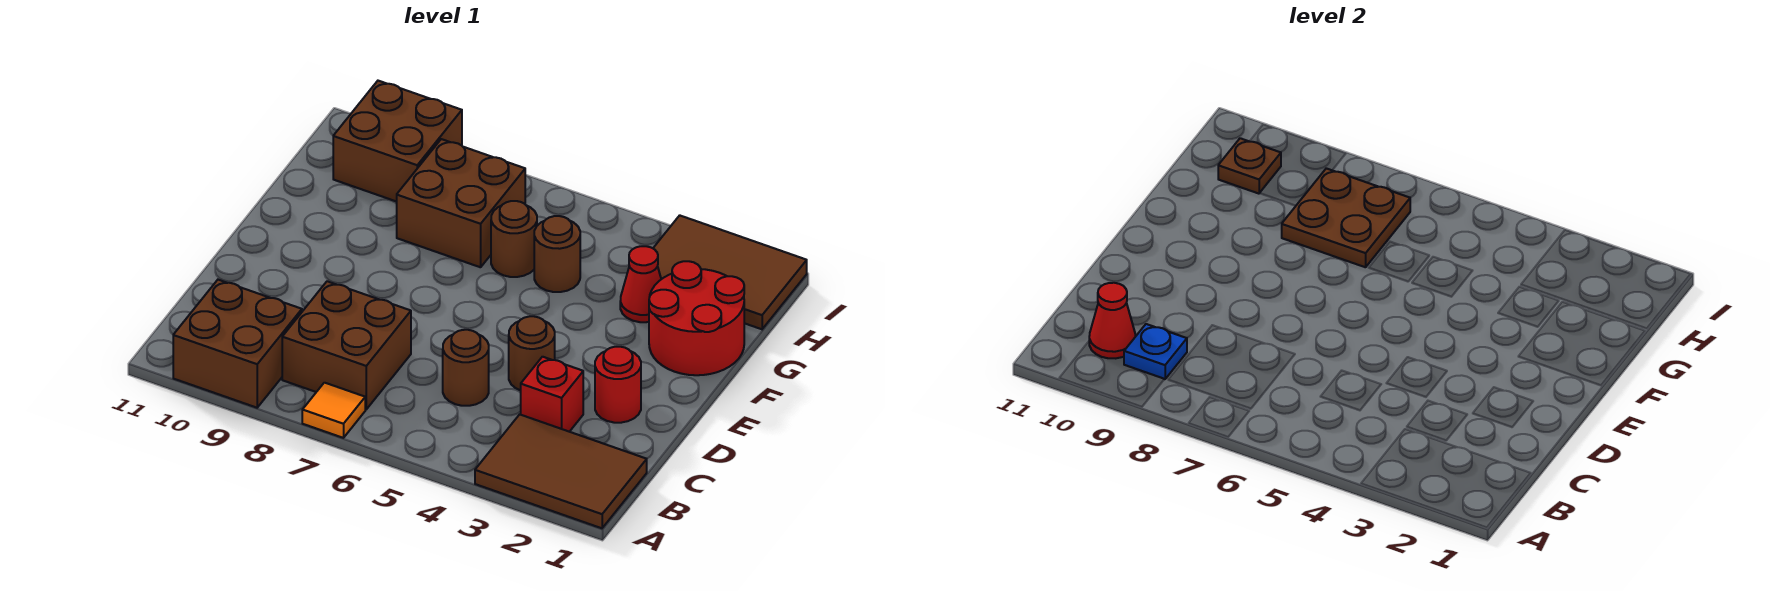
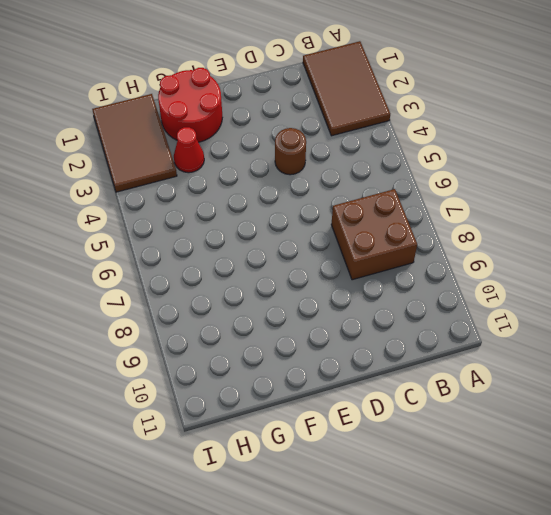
none -> orange 1x1 tile [302,383,365,438]
none -> brown 2x2 brick [173,280,302,408]
none -> red 1x1 brick [521,357,583,432]

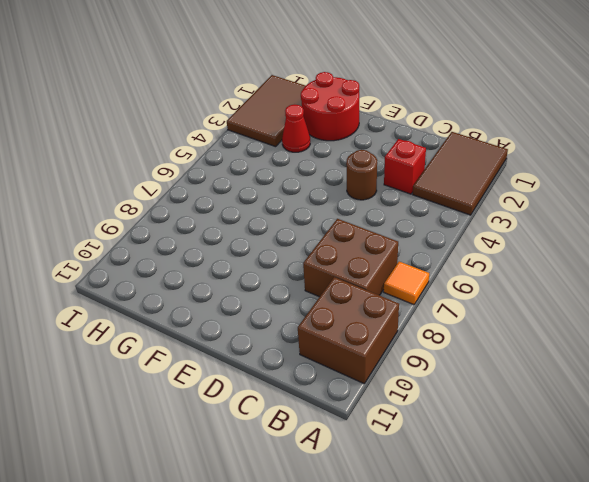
none -> brown 1x1 round brick [443,330,489,406]
none -> red 1x1 round brick [595,347,641,423]
none -> brown 1x1 round brick [534,216,580,292]

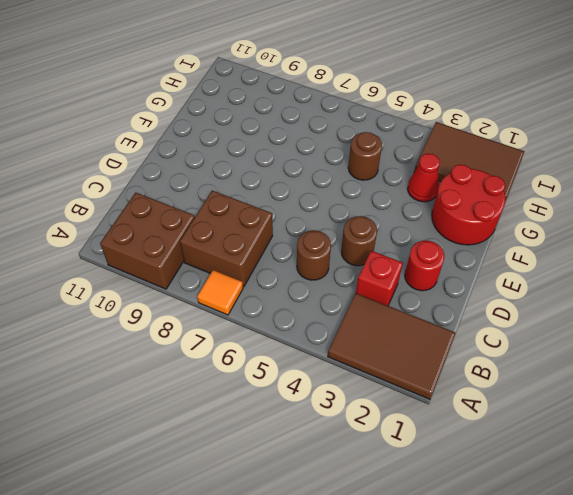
none -> brown 1x1 round brick [491,201,537,277]
none -> brown 2x2 brick [397,139,525,267]
none -> brown 2x2 brick [333,81,462,202]

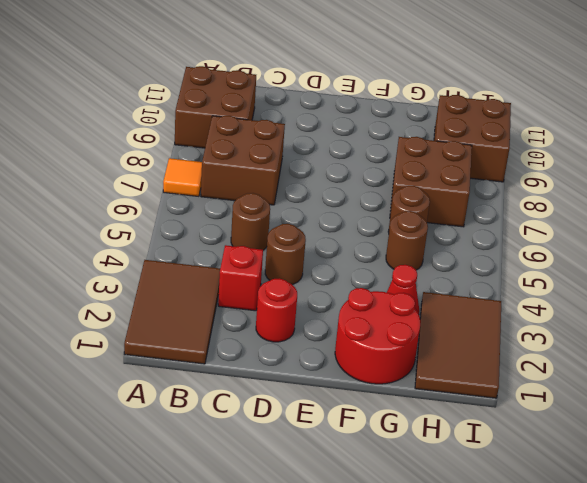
none -> blue 1x1 plate [1124,324,1187,379]
none -> red 1x1 cone [1089,283,1135,358]
none -> brown 2x2 plate [1282,168,1410,267]

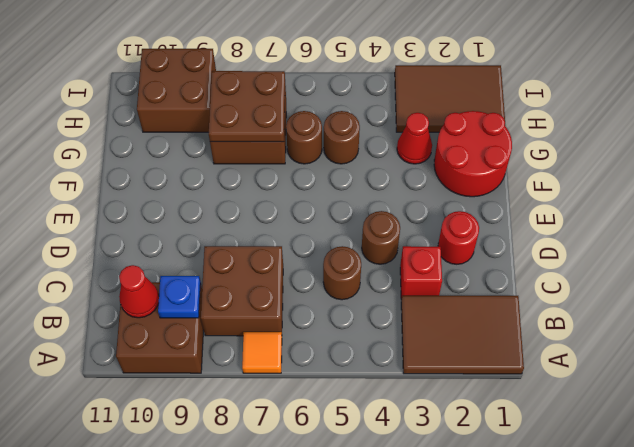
none -> brown 1x1 plate [1218,138,1281,194]

